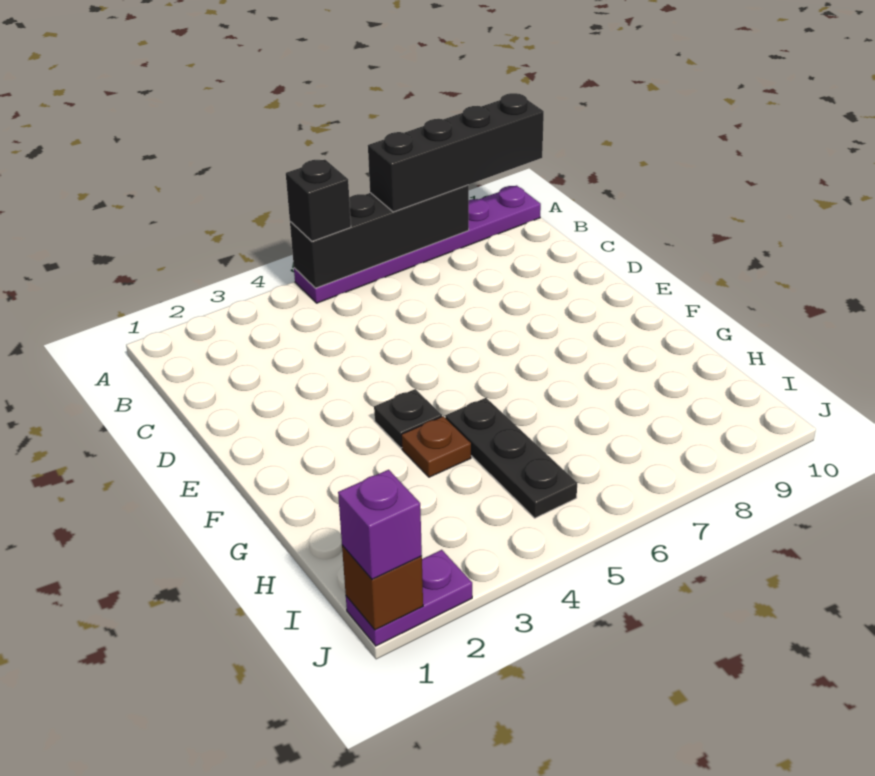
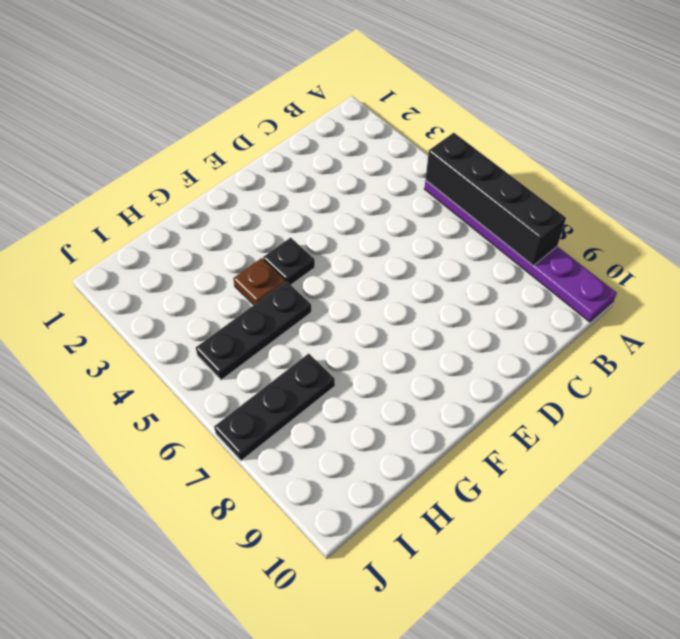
black 1x3 plate [214,353,335,461] -> none
none -> purple 1x2 plate [346,550,472,646]
none -> brown 1x1 brick [342,545,423,630]

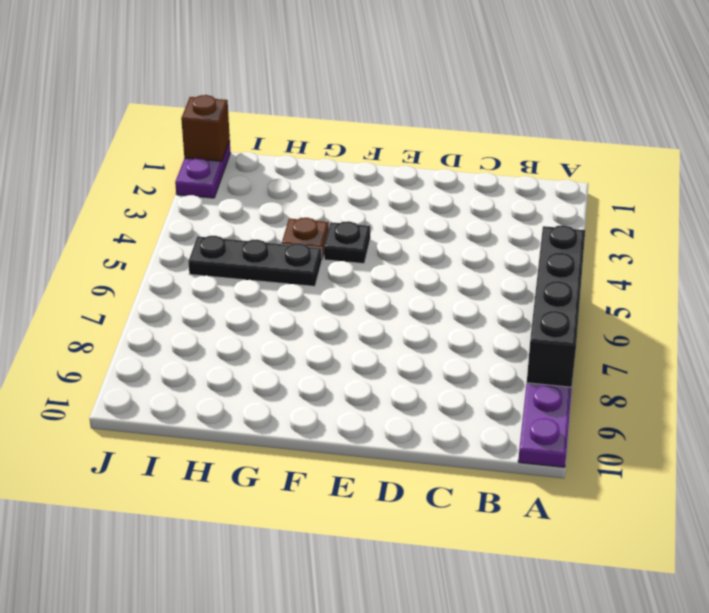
none -> black 1x1 brick [286,160,351,241]
none -> black 1x4 brick [368,93,544,212]

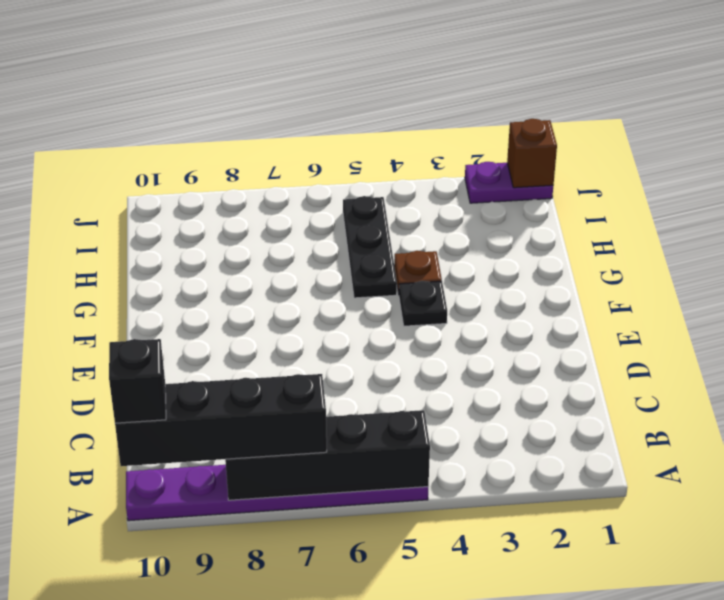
black 1x1 brick [109,339,166,423] -> black 1x1 brick moved to [286,160,351,241]
none -> purple 1x1 brick [338,470,422,579]

